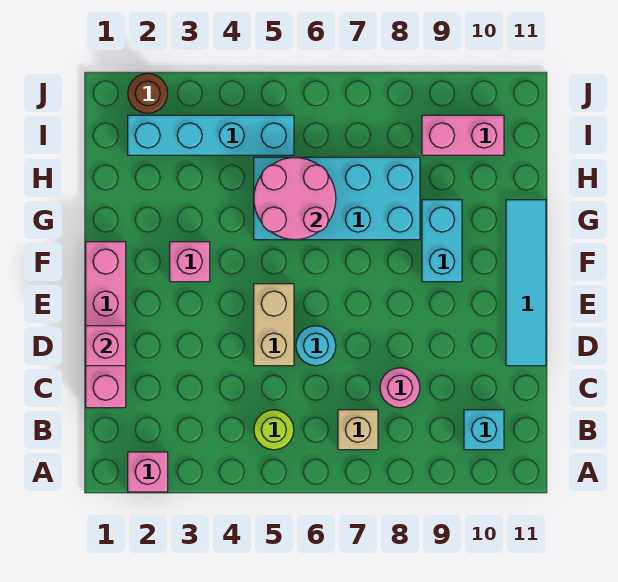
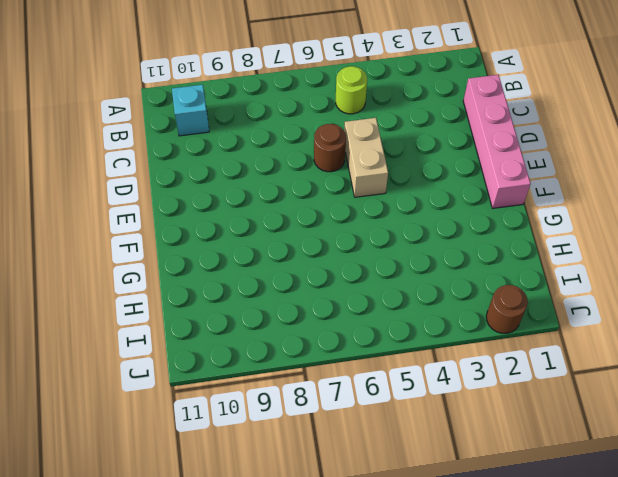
brown 1x1 round brick [314,124,346,172] -> cyan 1x1 round brick [296,326,336,366]
none -> pink 1x1 brick [128,452,168,492]
none -> tan 1x1 brick [338,410,378,450]
none -> pink 1x1 round brick [380,368,420,408]

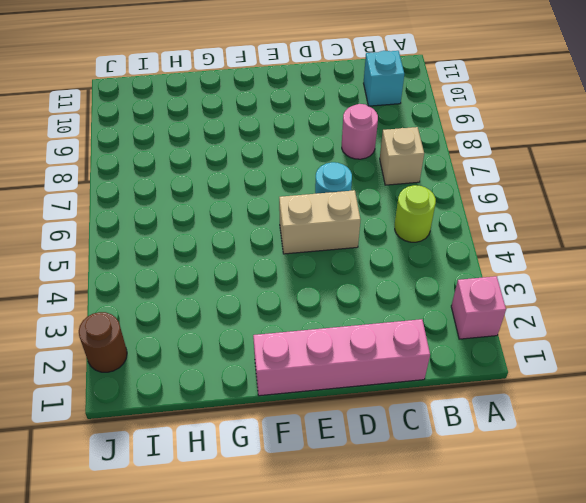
none -> cyan 1x4 tile [506,200,546,366]
none -> pink 1x1 brick [170,242,210,282]
none -> cyan 1x2 brick [422,200,462,282]

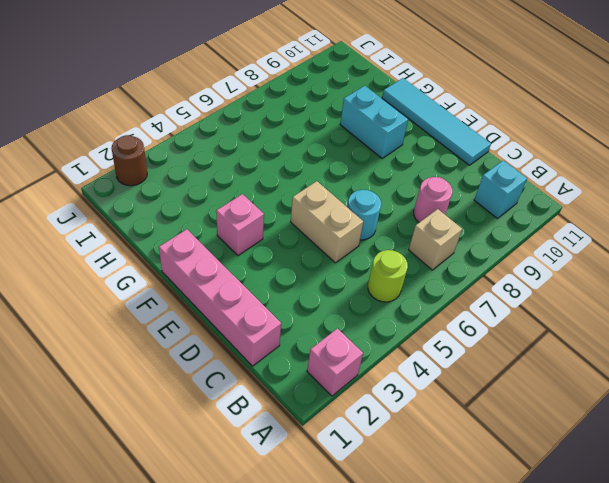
none -> cyan 2x4 brick [254,157,420,240]
none -> cyan 1x4 brick [128,115,294,155]
none -> pink 1x2 brick [422,115,504,155]

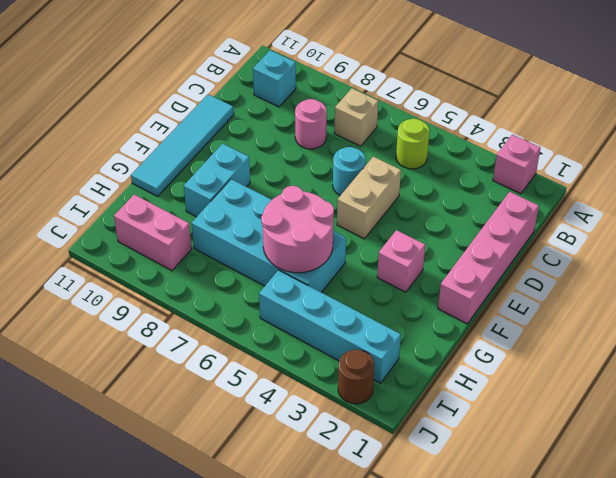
none -> pink 1x1 brick [86,326,126,366]

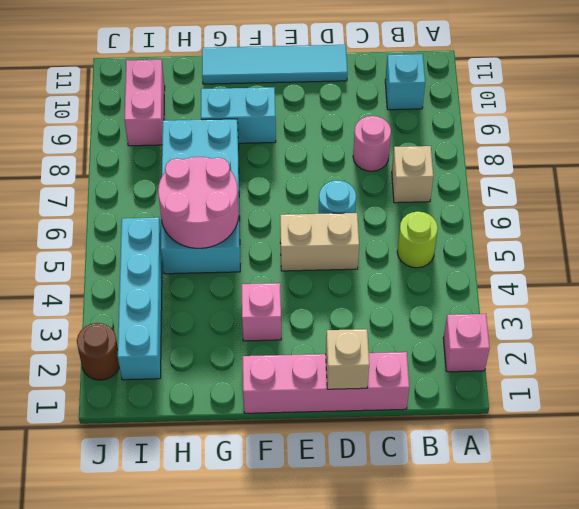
tan 1x1 brick [326,329,369,389] -> pink 1x1 brick [86,326,126,366]

